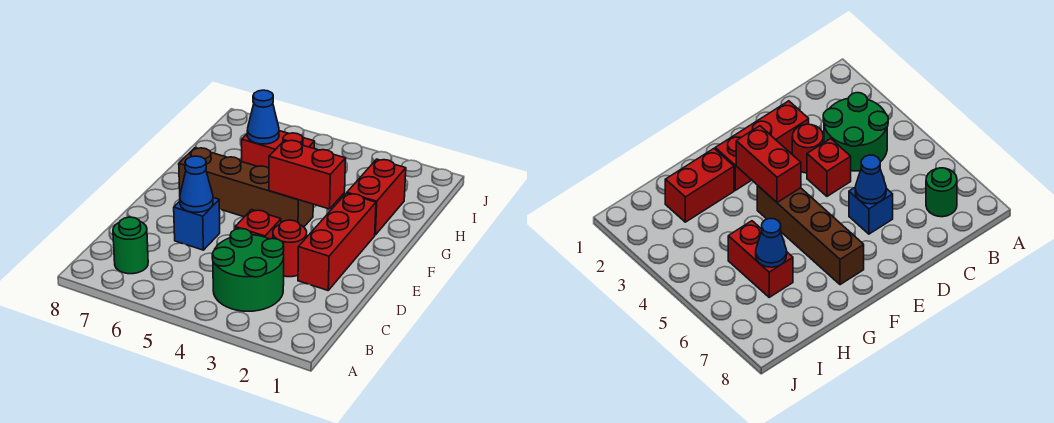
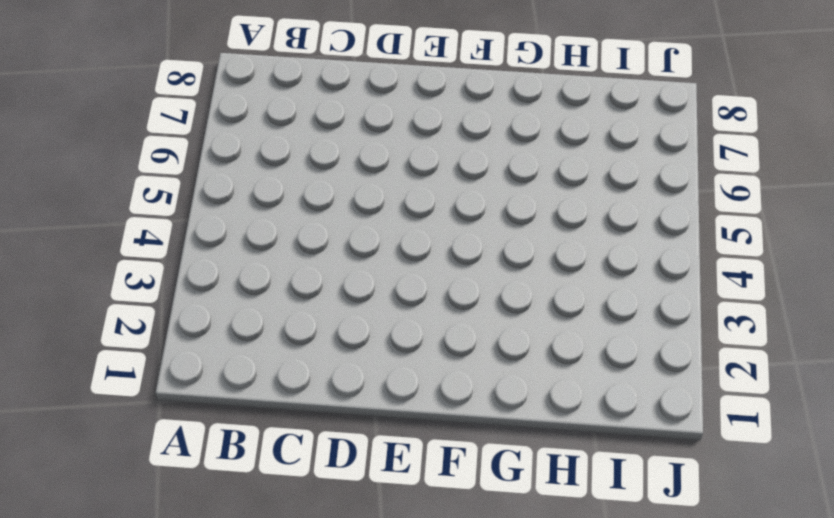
none -> green 2x2 round brick [212,229,284,311]
none -> green 1x1 round brick [113,217,148,274]
none -> red 1x3 brick [298,193,376,290]

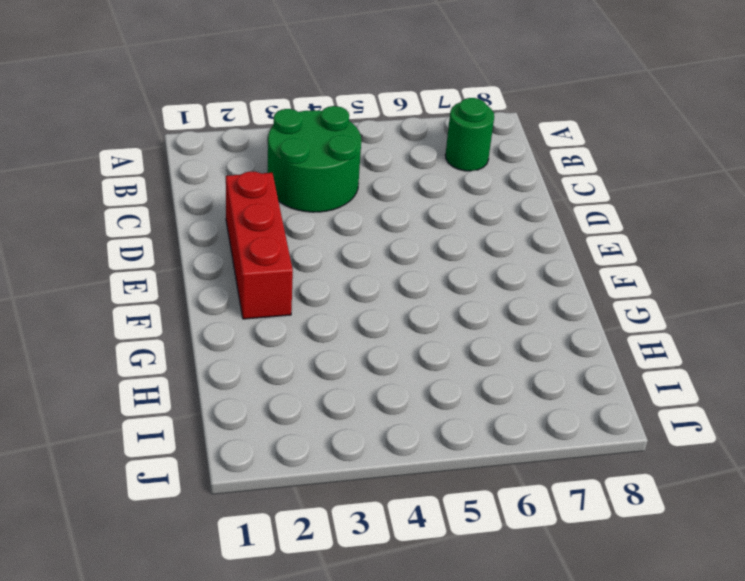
none -> red 1x1 round brick [273,220,307,277]
none -> red 1x1 brick [235,210,281,239]
none -> blue 1x1 brick [174,198,220,250]

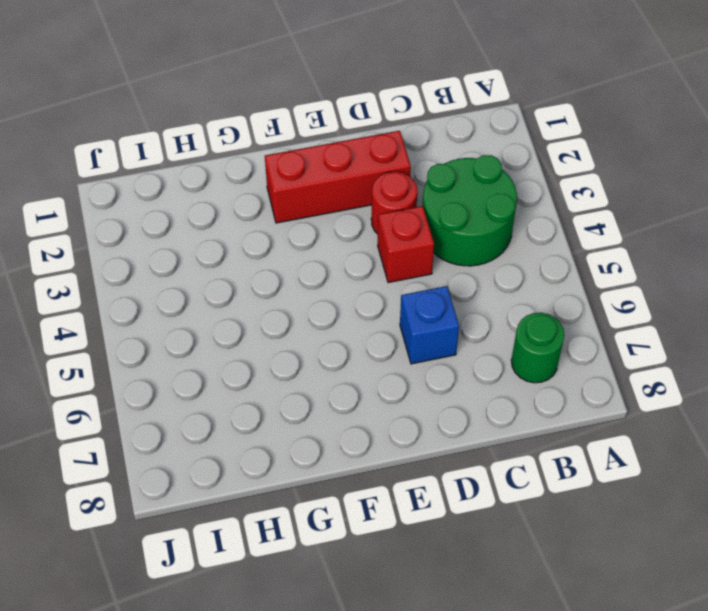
none -> brown 1x4 brick [179,148,313,227]
none -> red 1x2 brick [347,159,406,235]
none -> red 1x2 brick [242,131,315,168]

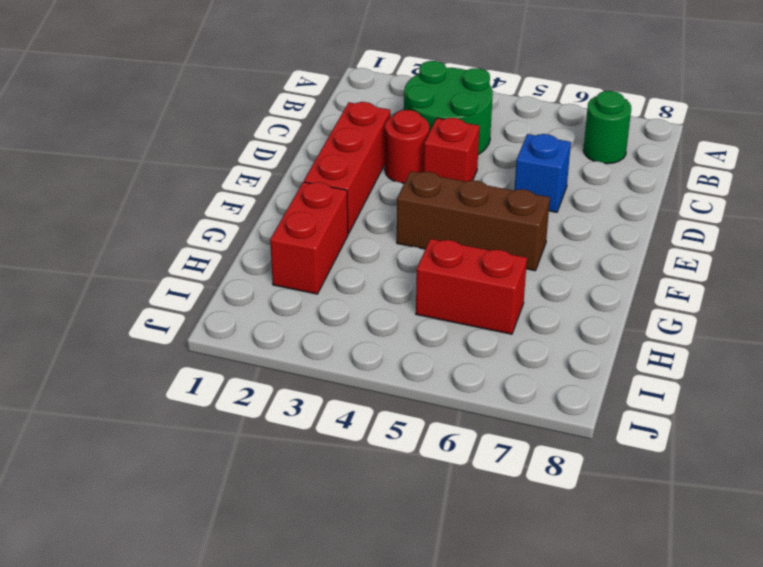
brown 1x3 brick [397,171,550,271] -> brown 1x4 brick [179,148,313,227]
none -> blue 1x1 cone [180,156,213,212]
none -> red 1x2 brick [269,140,346,209]
none -> blue 1x1 cone [247,90,279,144]

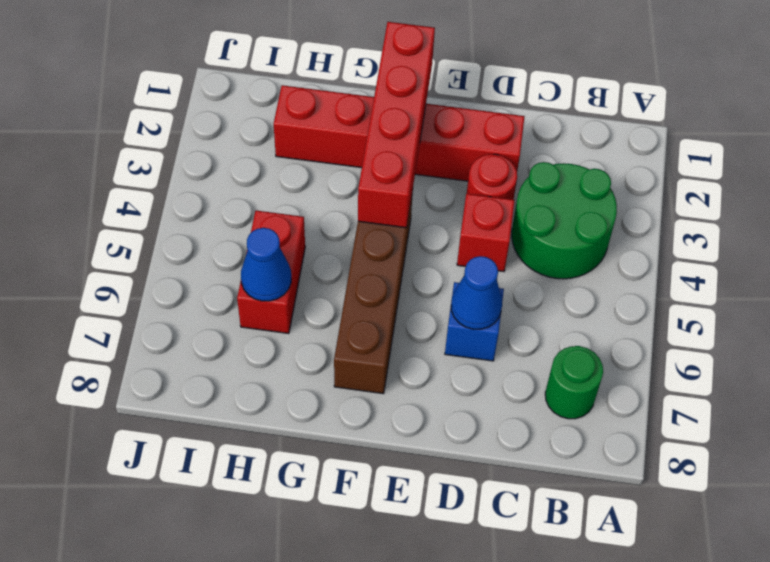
red 1x4 brick [358,22,435,228] -> red 1x2 brick [269,140,346,209]

